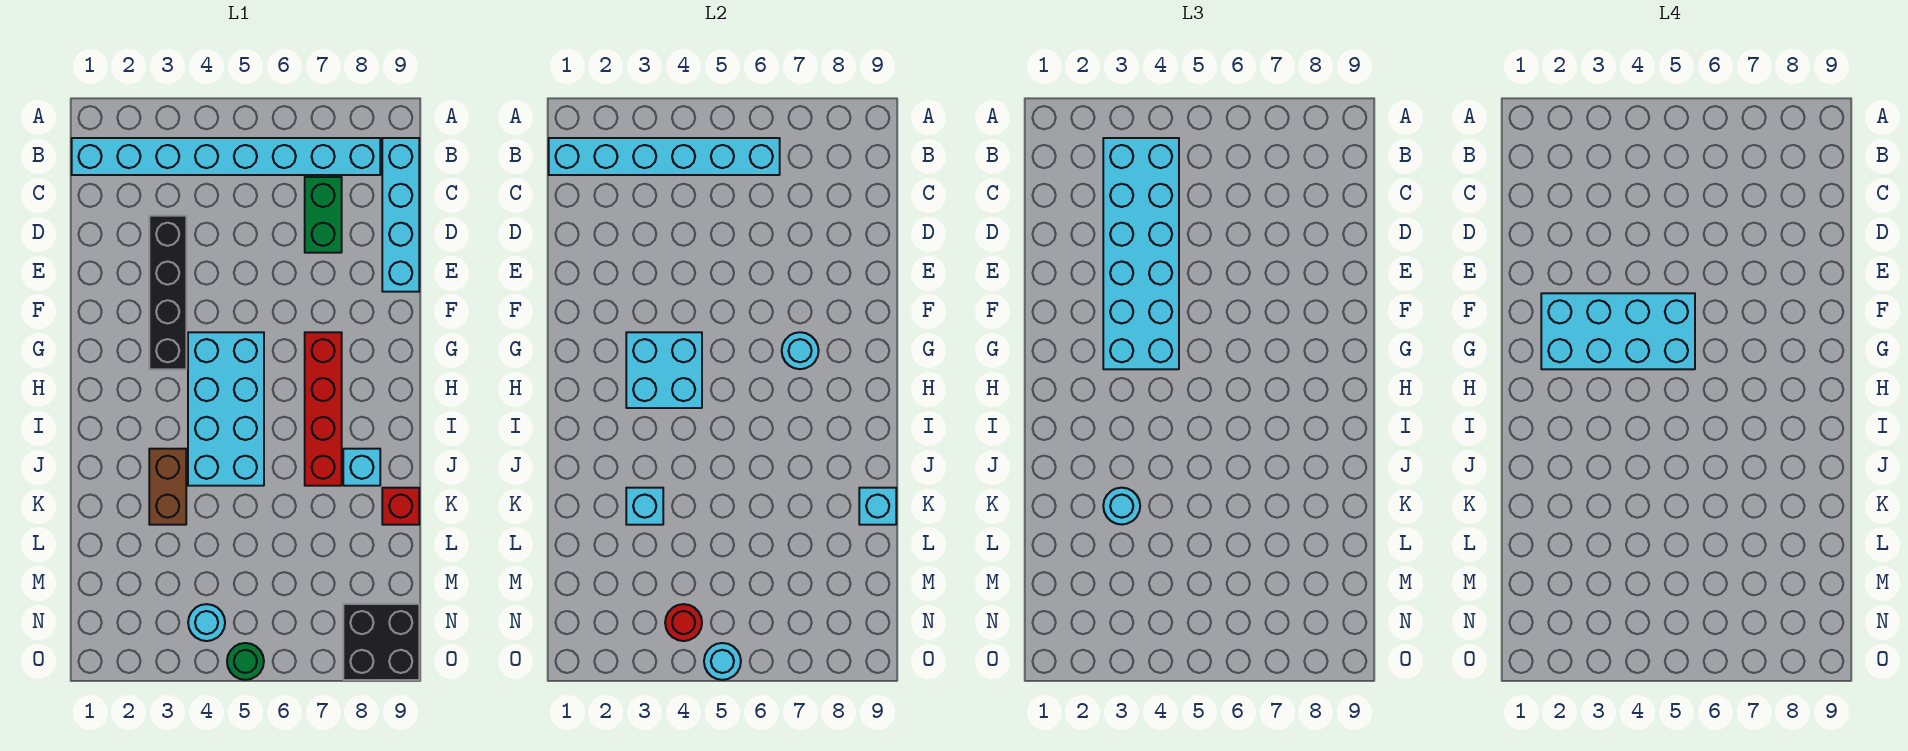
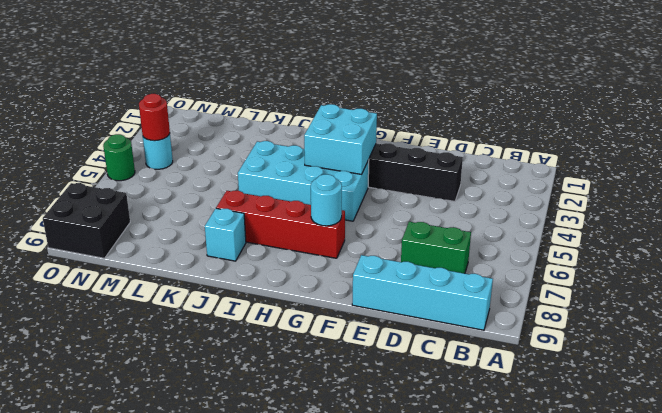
none -> cyan 1x8 brick [72,138,380,175]
none -> brown 1x2 brick [149,449,186,525]
none -> red 1x1 brick [382,488,419,525]

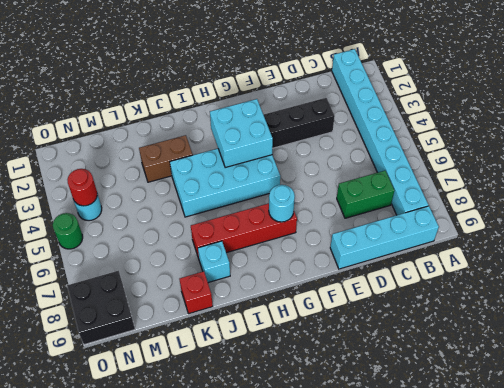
none -> cyan 1x6 brick [549,138,780,175]
none -> cyan 1x1 brick [626,488,663,525]
none -> cyan 1x1 brick [859,488,896,525]

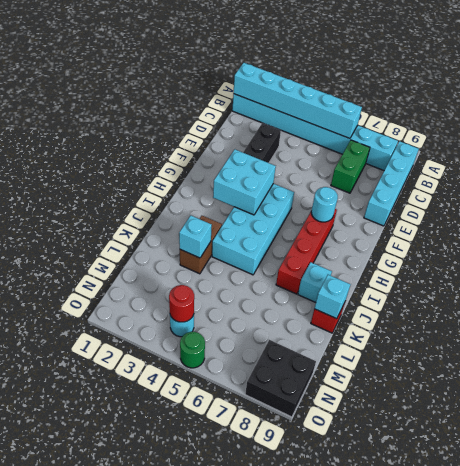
none -> cyan 1x1 round brick [704,643,741,680]
none -> cyan 2x6 brick [1103,138,1179,369]
none -> cyan 1x1 round brick [1103,488,1140,525]

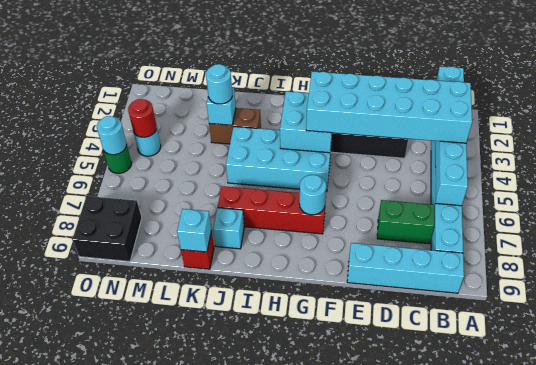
none -> cyan 2x4 brick [1541,293,1695,369]

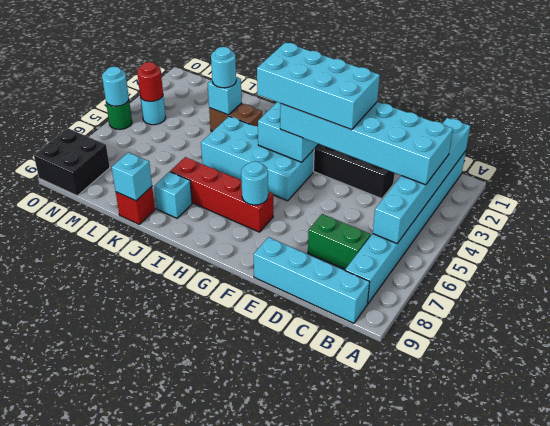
cyan 2x4 brick [257,43,380,130] -> cyan 2x4 brick turned to [1541,293,1695,369]

